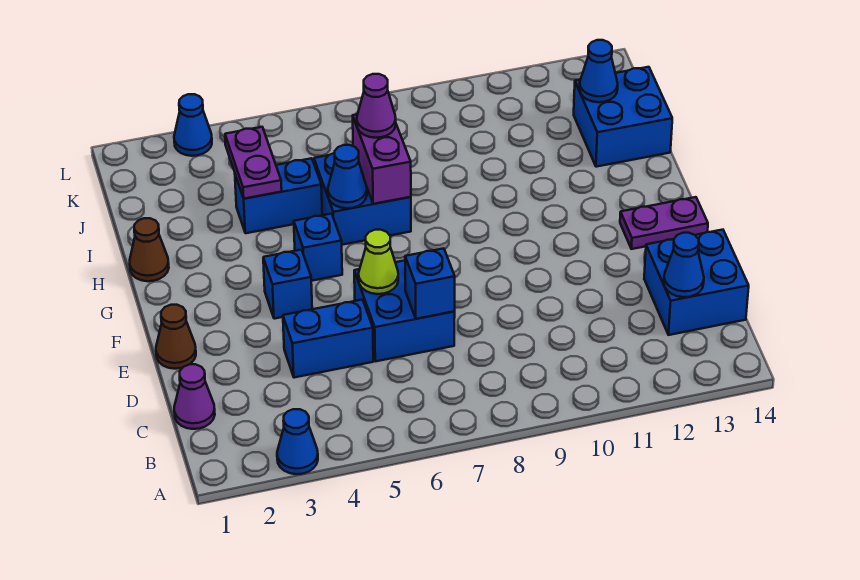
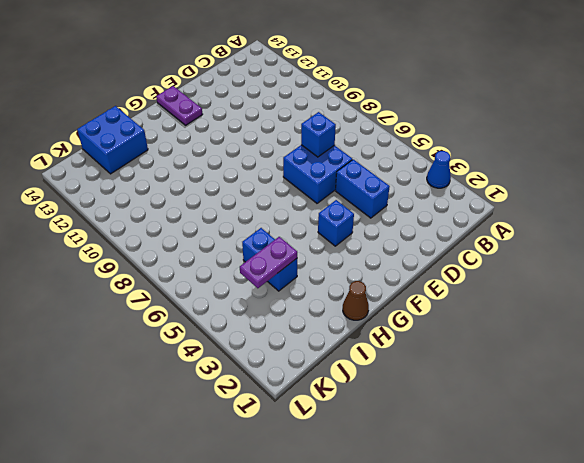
none -> purple 1x1 cone [174,364,215,429]
none -> blue 2x2 brick [644,230,749,335]
none -> brown 1x1 cone [156,305,196,369]

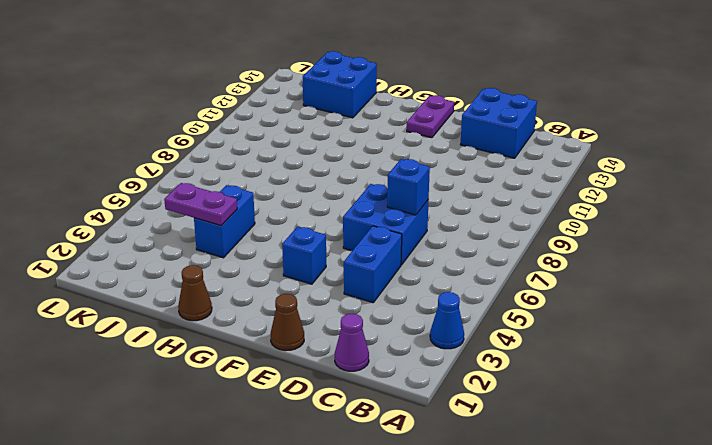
none -> blue 1x1 brick [294,214,342,281]
none -> blue 2x2 brick [314,153,411,245]
none -> blue 1x1 cone [174,94,212,156]

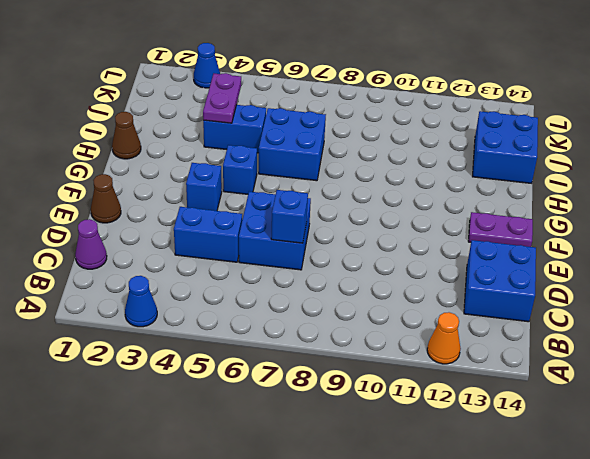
orange 1x1 cone [427,312,461,364] -> none
none -> blue 1x1 cone [664,233,704,297]
none -> lime 1x1 cone [359,230,398,294]
none -> blue 1x1 cone [328,145,367,208]

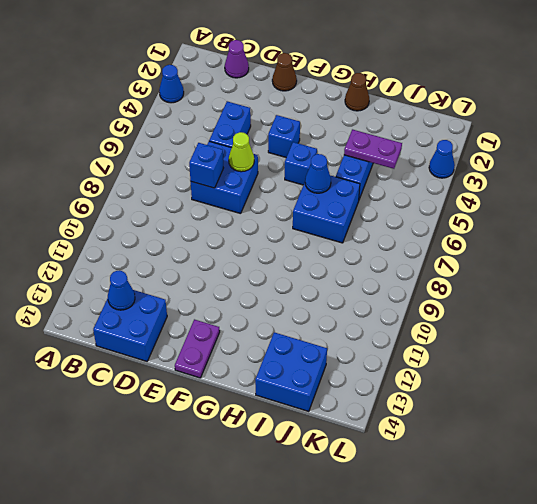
none -> purple 1x2 brick [353,114,411,204]
none -> blue 1x1 cone [579,40,618,102]
none -> purple 1x1 cone [357,74,396,138]

